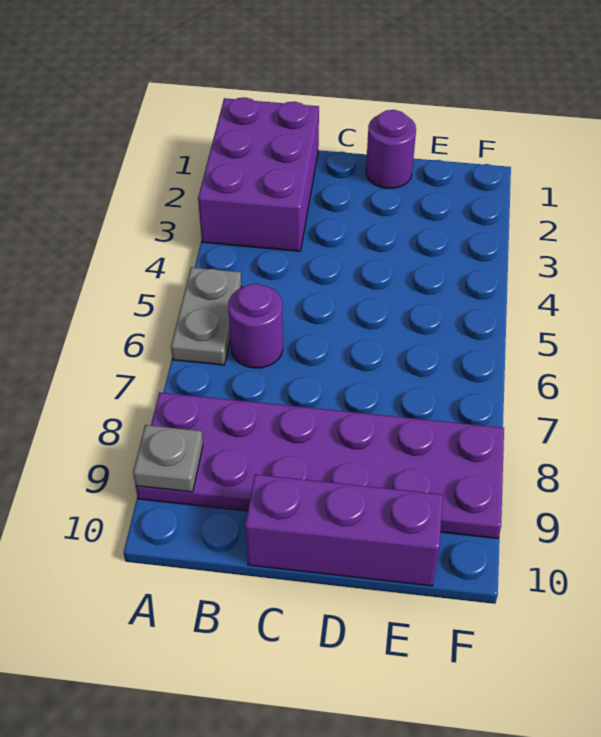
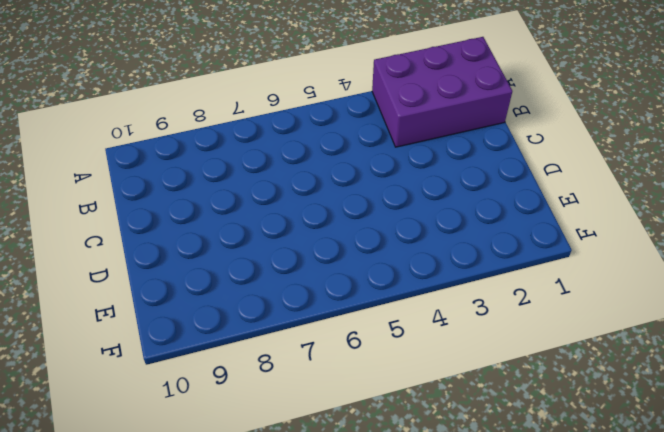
none -> grey 1x2 plate [171,267,241,365]
none -> purple 2x6 plate [136,392,504,538]

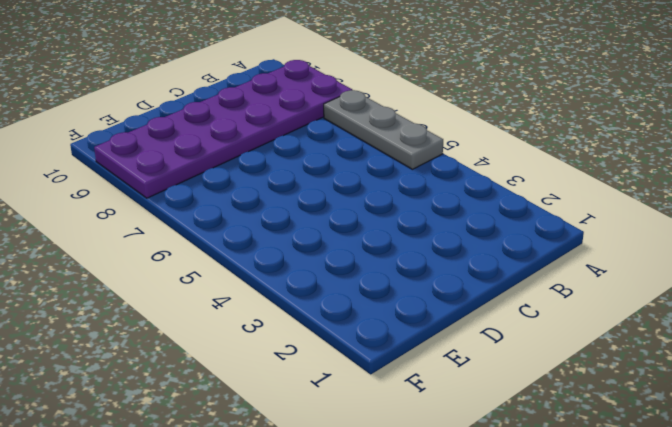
grey 1x3 plate [324,90,443,169] -> grey 1x2 plate [171,267,241,365]
none -> purple 2x3 brick [198,98,319,251]
none -> purple 1x1 round brick [228,284,283,368]

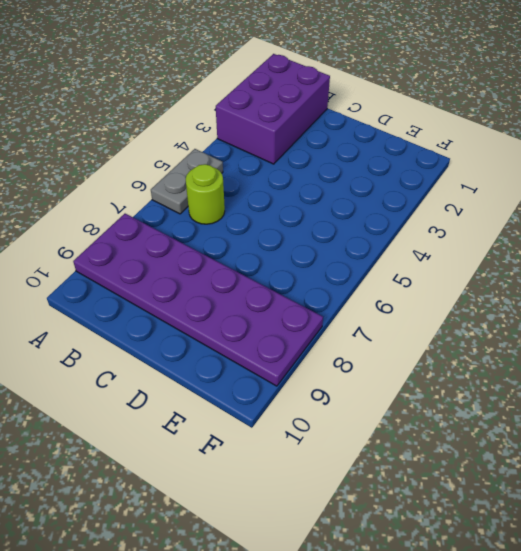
lime 1x1 round brick [186,164,225,224] -> purple 1x1 round brick [228,284,283,368]
none -> purple 1x3 brick [245,474,443,586]
none -> purple 1x1 round brick [366,110,416,188]

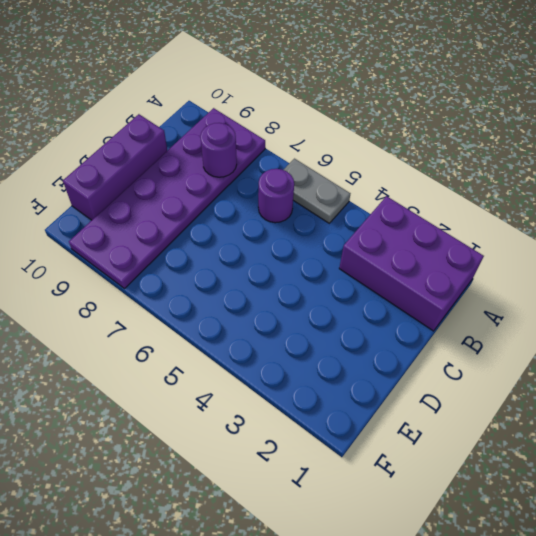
purple 1x1 round brick [200,123,237,177] -> purple 1x1 round brick moved to [366,110,416,188]
none -> grey 1x1 plate [133,425,203,492]

